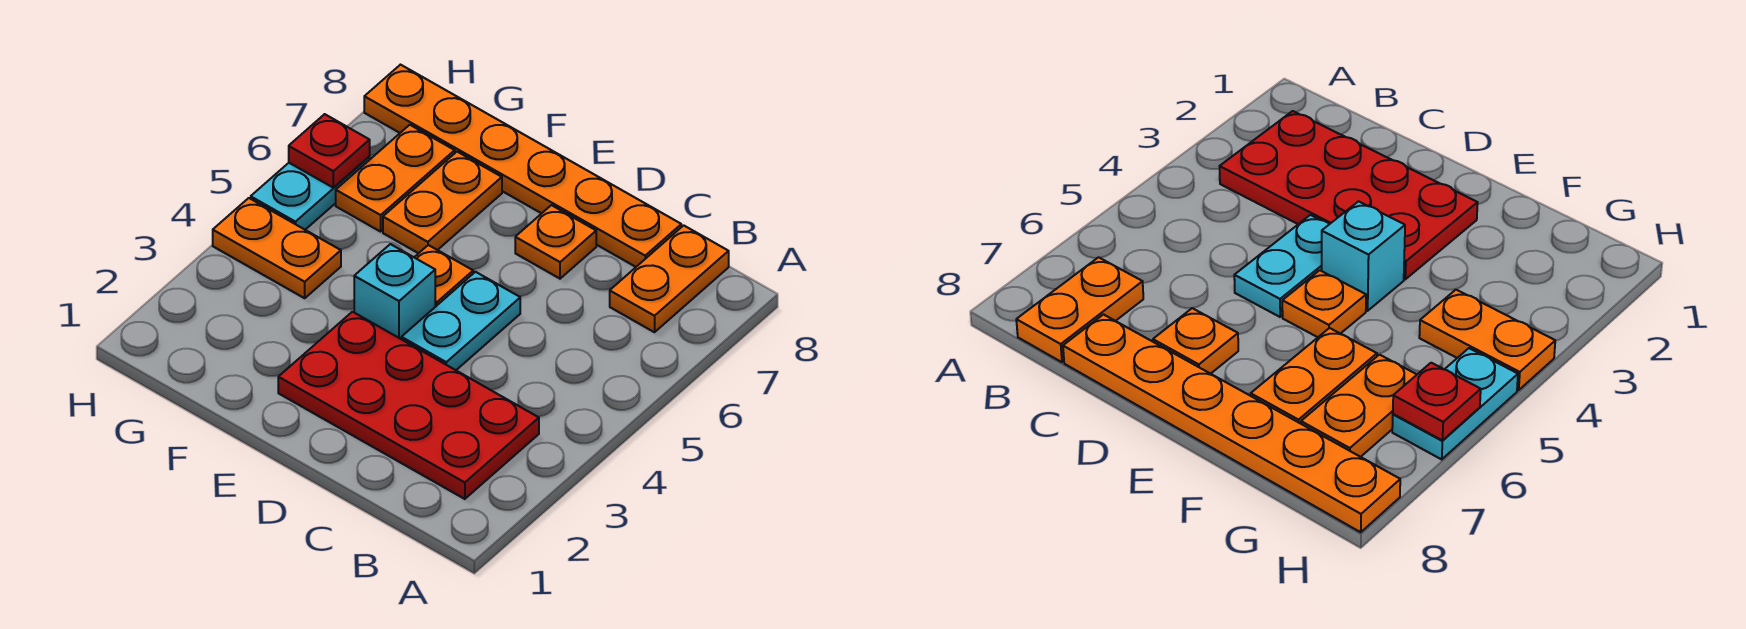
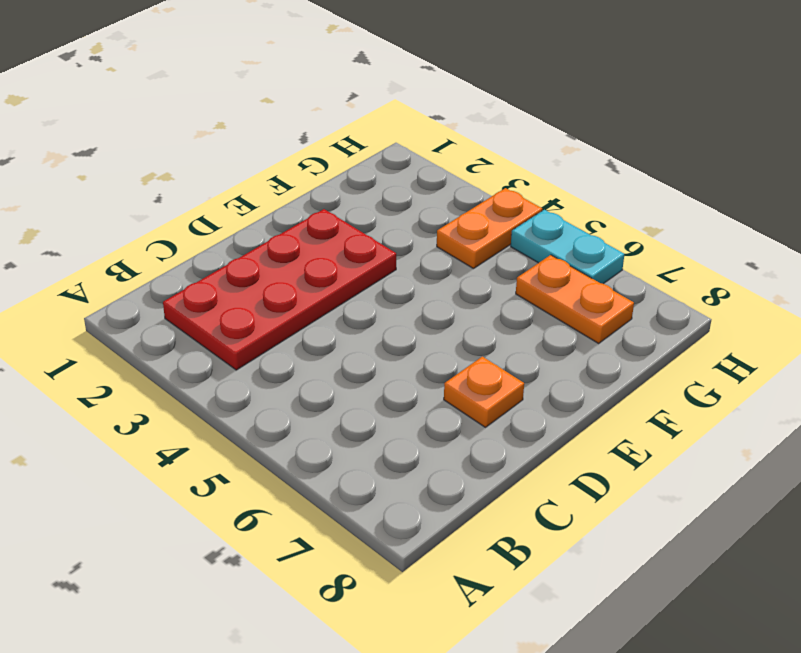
none -> orange 1x2 plate [610,225,729,332]
none -> orange 1x6 plate [364,65,681,267]
none -> cyan 1x2 plate [401,272,520,370]

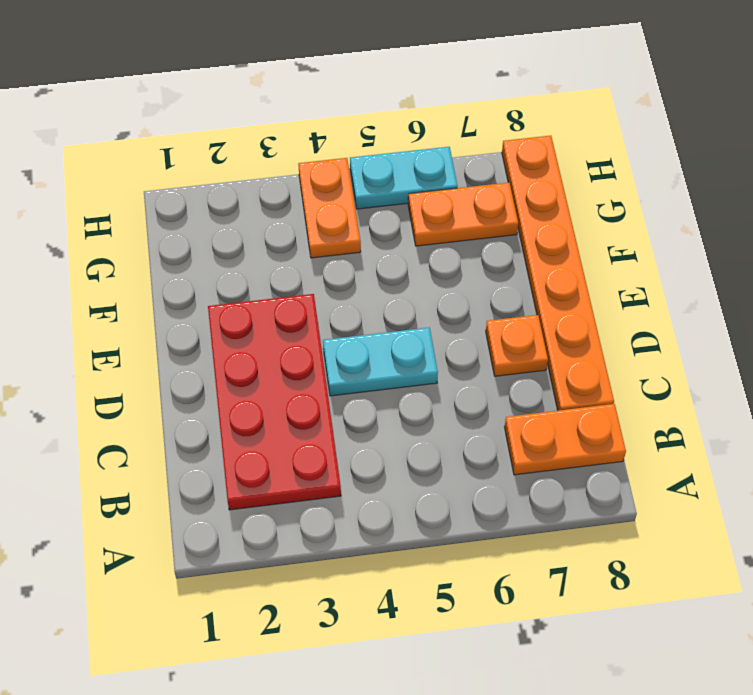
none -> cyan 1x1 brick [354,244,435,339]
none -> orange 1x1 plate [414,245,473,307]
none -> orange 1x2 plate [383,152,502,253]

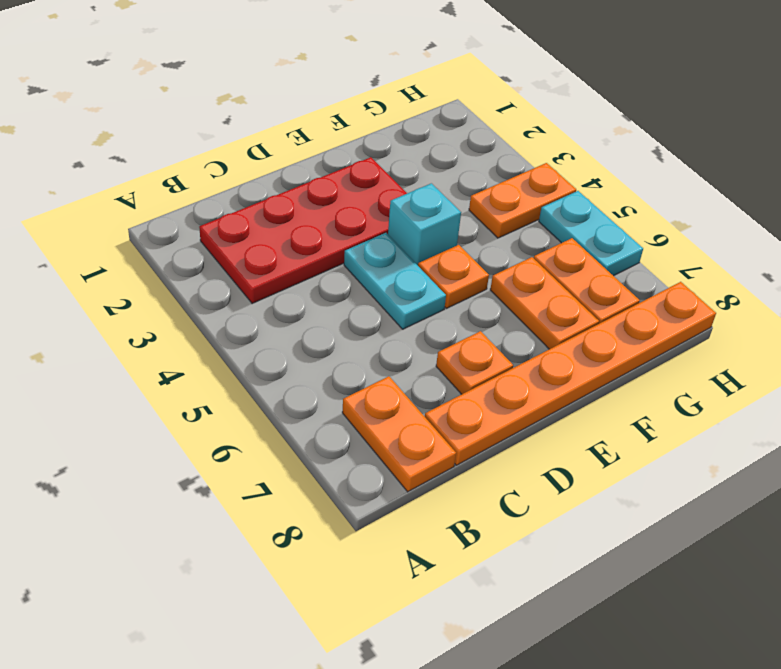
none -> red 1x1 plate [289,114,370,188]

